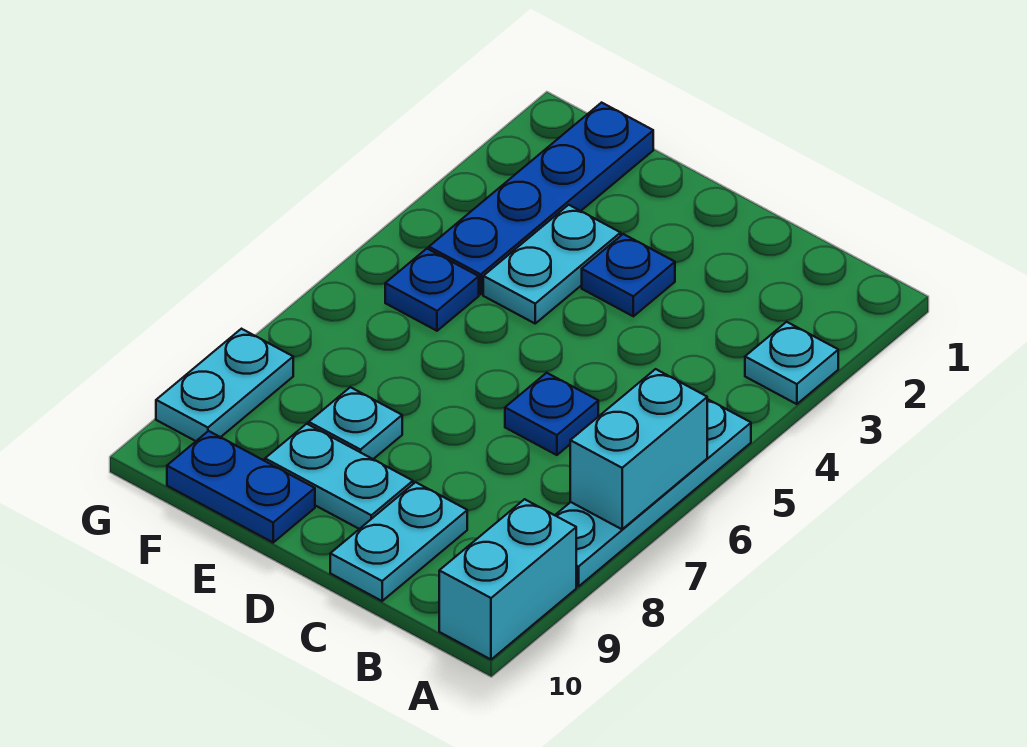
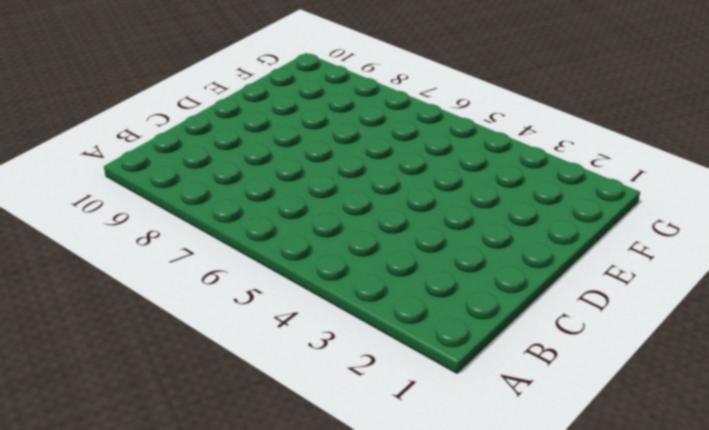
none -> cyan 1x1 plate [745,322,838,404]
none -> cyan 1x4 plate [555,399,751,587]
none -> cyan 1x2 brick [439,499,576,660]

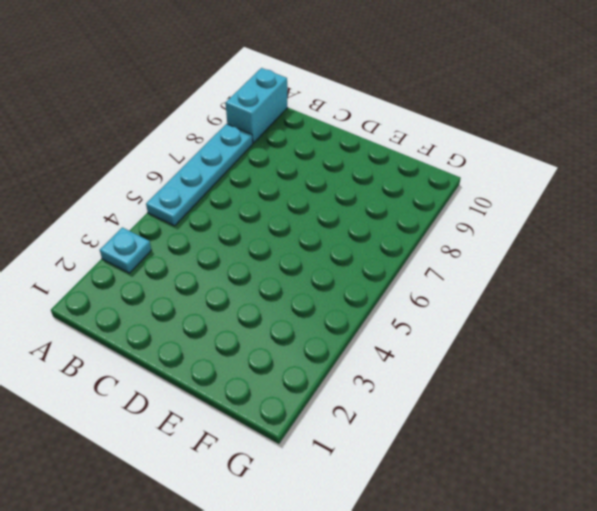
none -> blue 1x1 plate [505,373,598,455]
none -> cyan 1x2 plate [330,482,467,601]
none -> blue 1x1 plate [582,234,675,316]

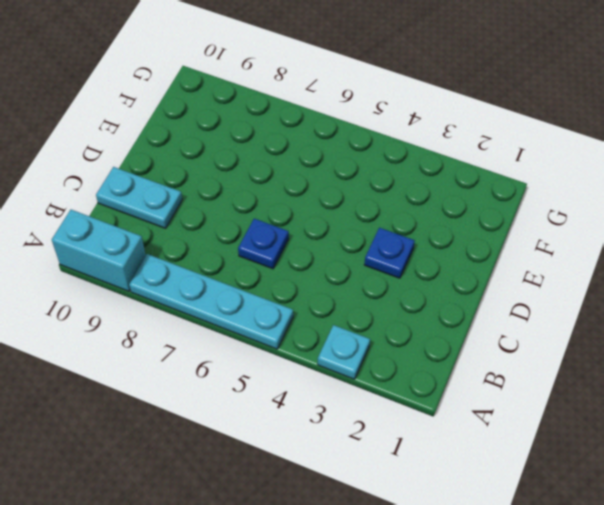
none -> cyan 1x2 plate [265,424,413,529]
none -> cyan 1x2 plate [483,205,621,323]
none -> cyan 1x1 plate [309,387,402,459]

